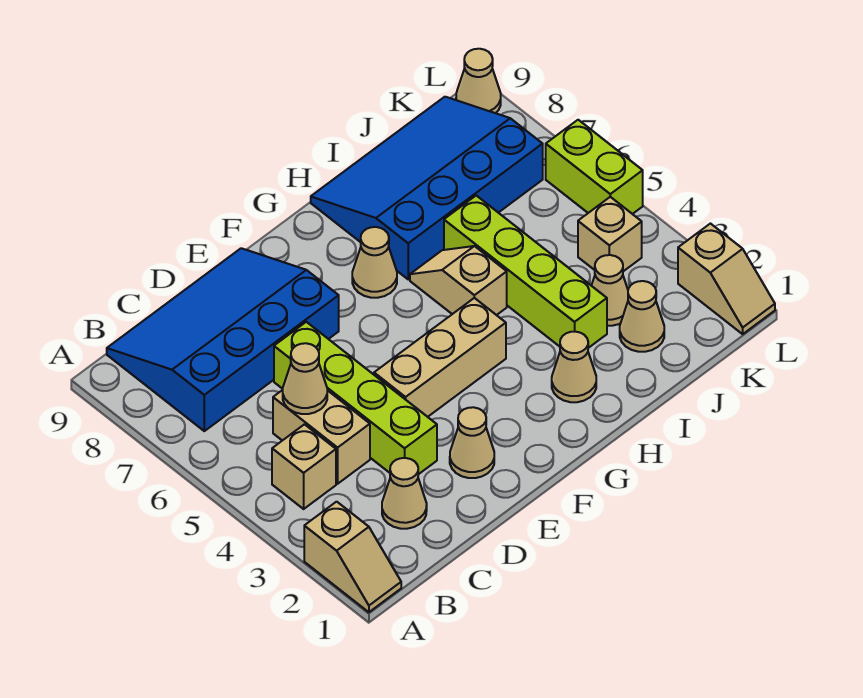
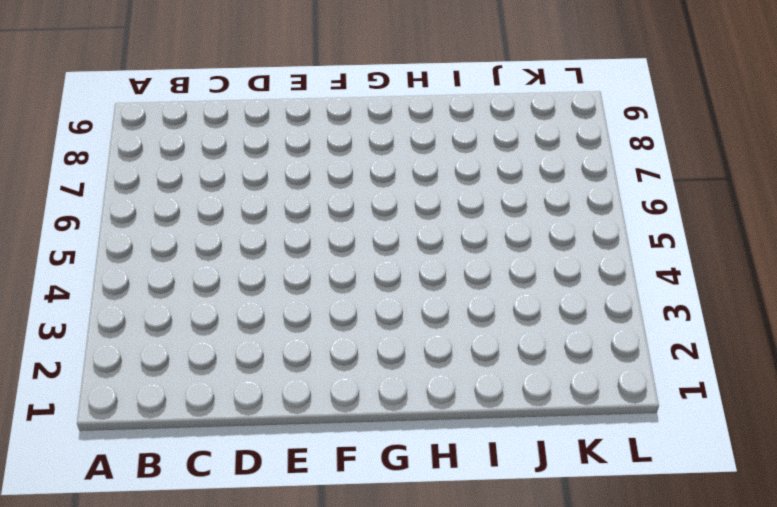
none -> tan 1x2 slope [304,502,401,612]
none -> tan 1x1 brick [272,424,336,509]
none -> blue 3x4 slope [107,248,339,431]

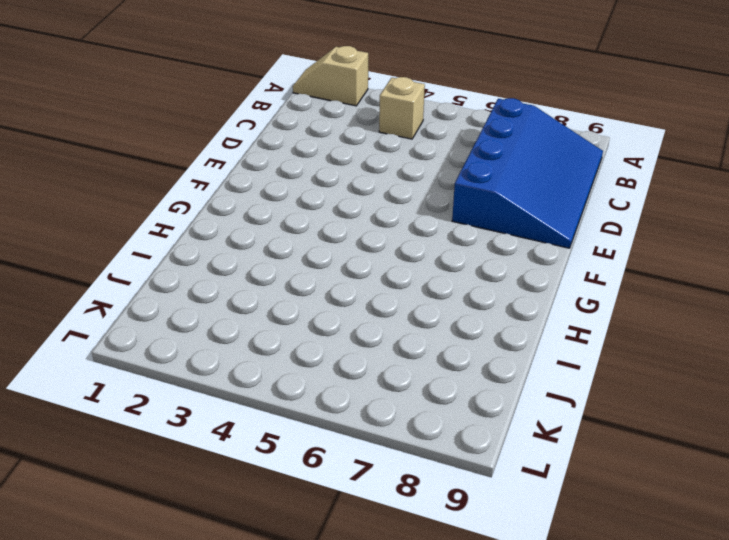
none -> tan 1x1 cone [382,458,427,529]
none -> tan 1x2 brick [273,390,370,484]
none -> lime 1x4 brick [274,322,437,474]

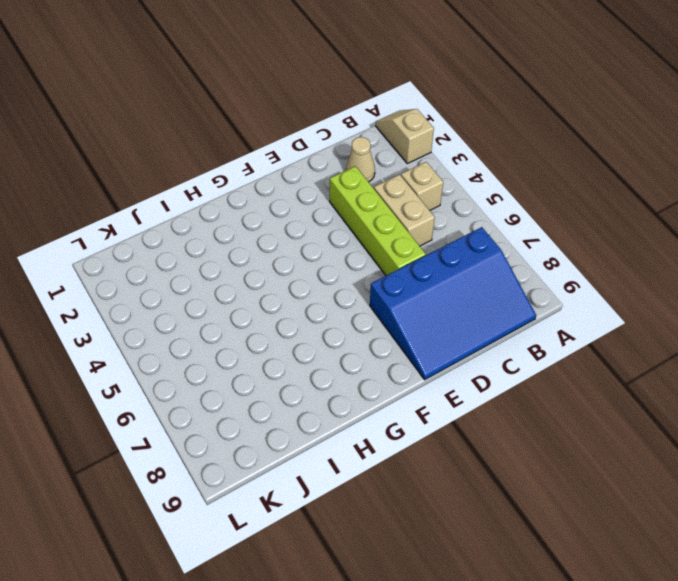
none -> tan 1x1 cone [450,407,494,478]
none -> tan 1x3 brick [374,298,506,417]
none -> tan 1x1 cone [352,227,397,298]

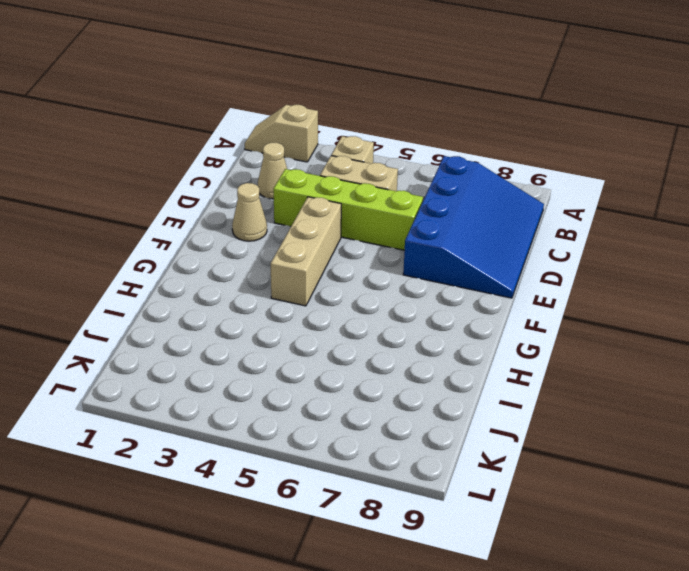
none -> tan 1x1 cone [352,227,397,298]
none -> tan 1x1 cone [552,332,596,402]
none -> tan 1x2 slope [410,246,507,315]

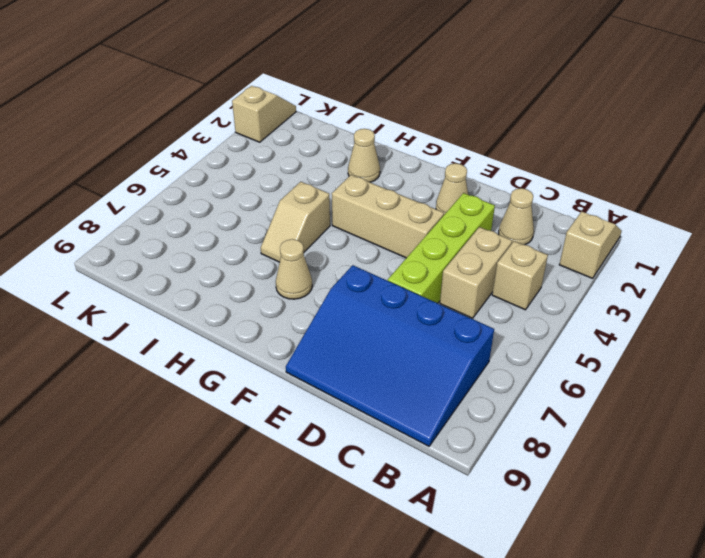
none -> blue 3x4 slope [311,97,543,279]
none -> lime 1x4 brick [444,196,607,348]
none -> tan 1x1 cone [620,281,664,352]

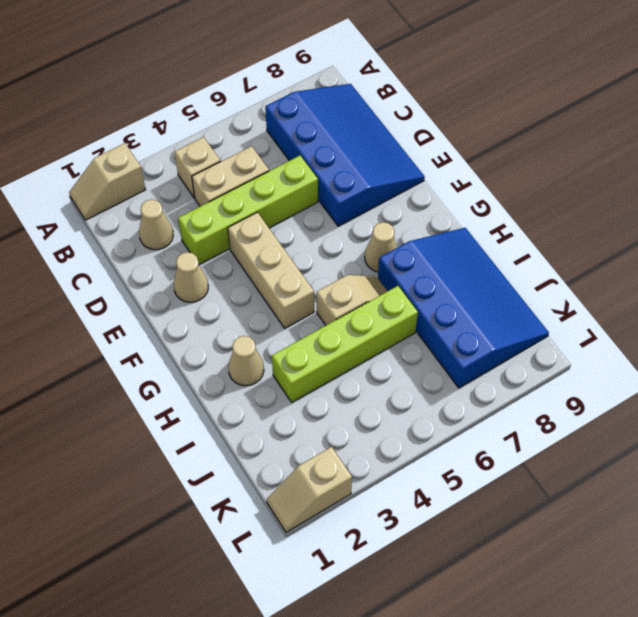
none -> tan 1x1 cone [620,281,664,352]
none -> tan 1x1 cone [591,255,628,326]
none -> tan 1x1 brick [578,197,642,271]

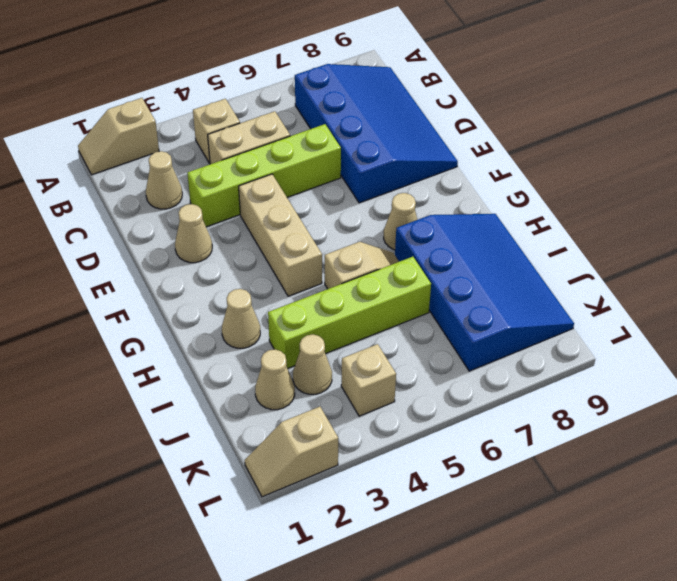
none -> lime 1x2 brick [546,120,643,214]
none -> tan 1x1 cone [456,49,501,113]
none -> tan 1x1 cone [283,343,327,414]

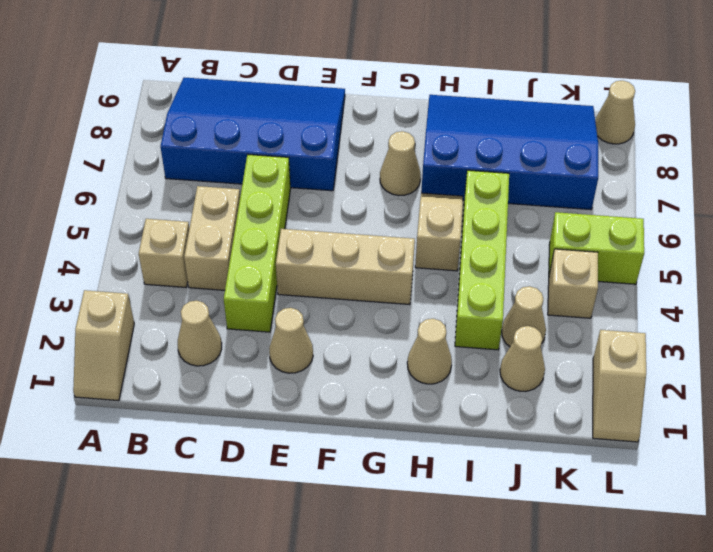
lime 1x2 brick [549,212,644,284] -> lime 1x2 brick turned to [546,120,643,214]
none -> tan 1x1 cone [283,343,327,414]

